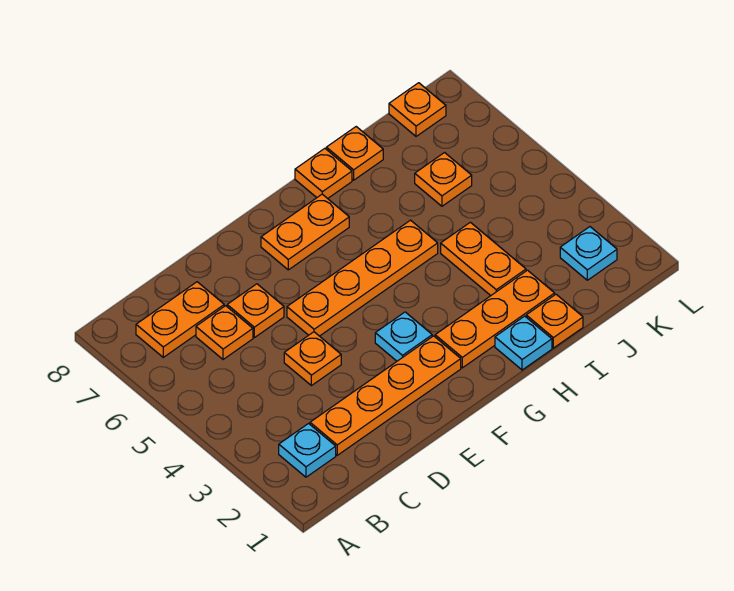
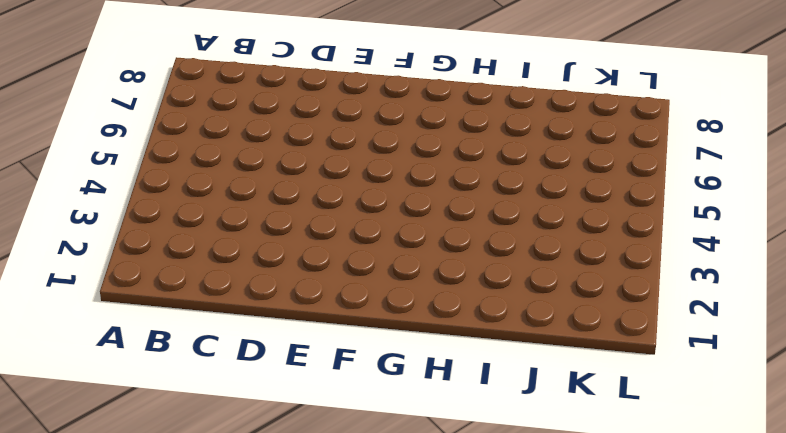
none -> cyan 1x1 plate [279,424,336,477]
none -> orange 1x2 plate [136,282,224,357]
none -> orange 1x4 plate [310,336,461,455]

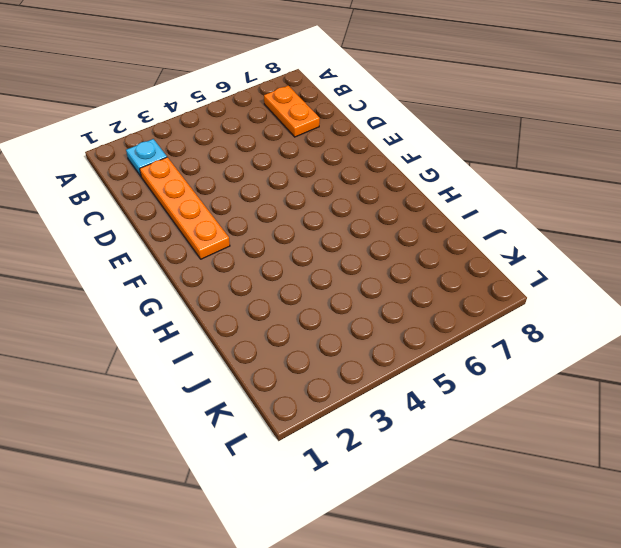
none -> orange 1x1 plate [196,306,253,359]
none -> orange 1x1 plate [284,332,341,386]
none -> orange 1x1 plate [227,284,284,338]

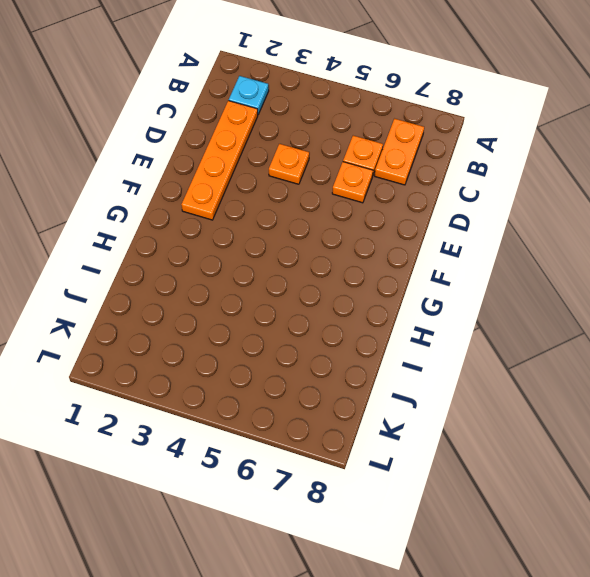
none -> orange 1x4 plate [287,220,438,336]
none -> cyan 1x1 plate [375,312,432,361]
none -> orange 1x2 plate [261,194,349,270]

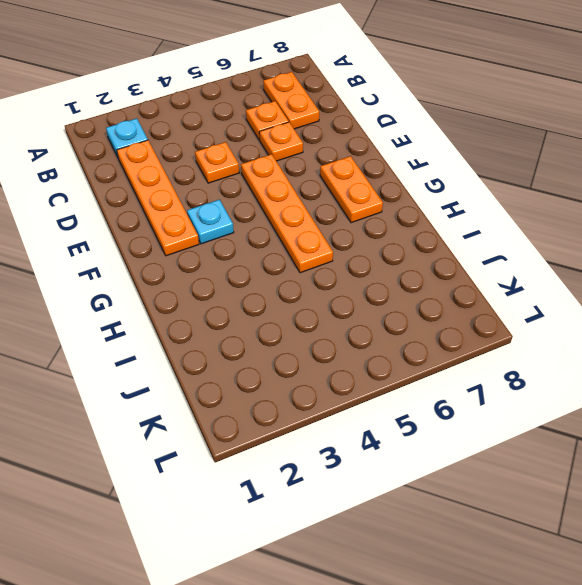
none -> orange 1x3 plate [435,270,555,368]
none -> cyan 1x1 plate [495,316,552,370]
none -> orange 1x1 plate [295,148,352,199]

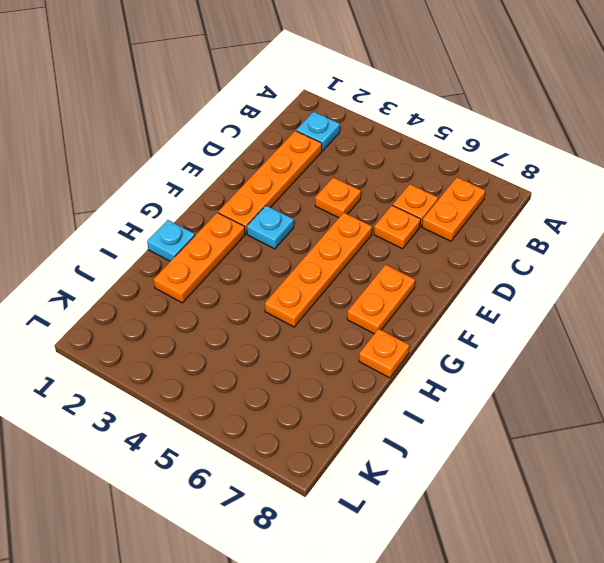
none -> orange 1x1 plate [526,294,583,348]
none -> orange 1x2 plate [441,222,526,295]
none -> orange 1x1 plate [326,127,383,180]

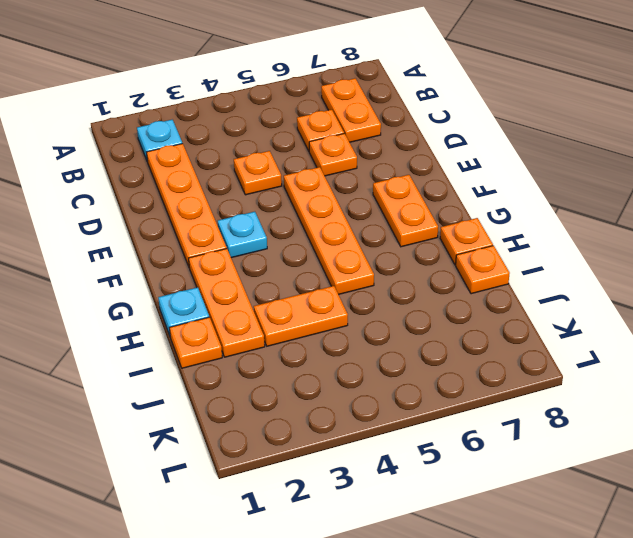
none -> orange 1x1 plate [415,153,472,206]
none -> cyan 1x1 plate [560,227,617,280]
none -> orange 1x1 plate [389,83,446,136]

